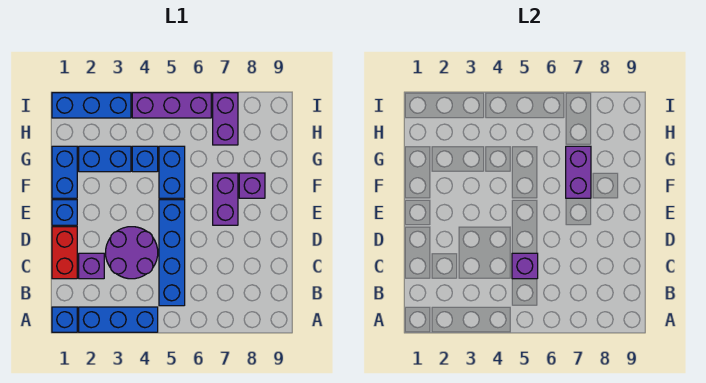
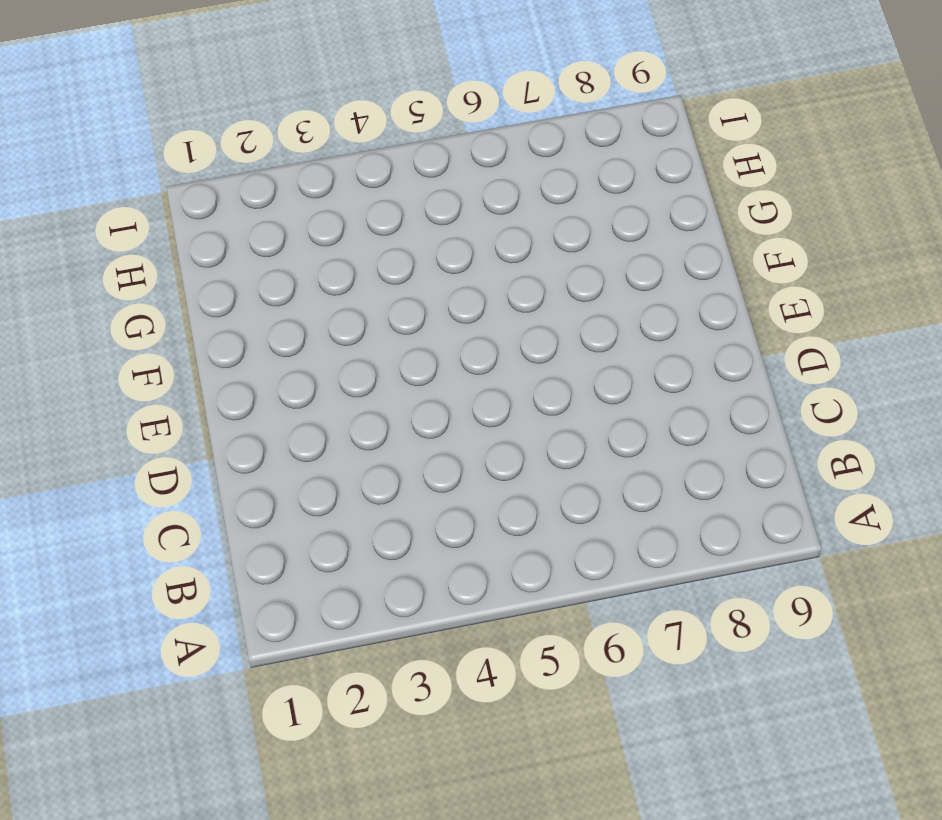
none -> blue 1x1 brick [52,307,77,332]
none -> blue 1x3 brick [79,307,158,332]
none -> blue 1x4 brick [159,200,185,306]

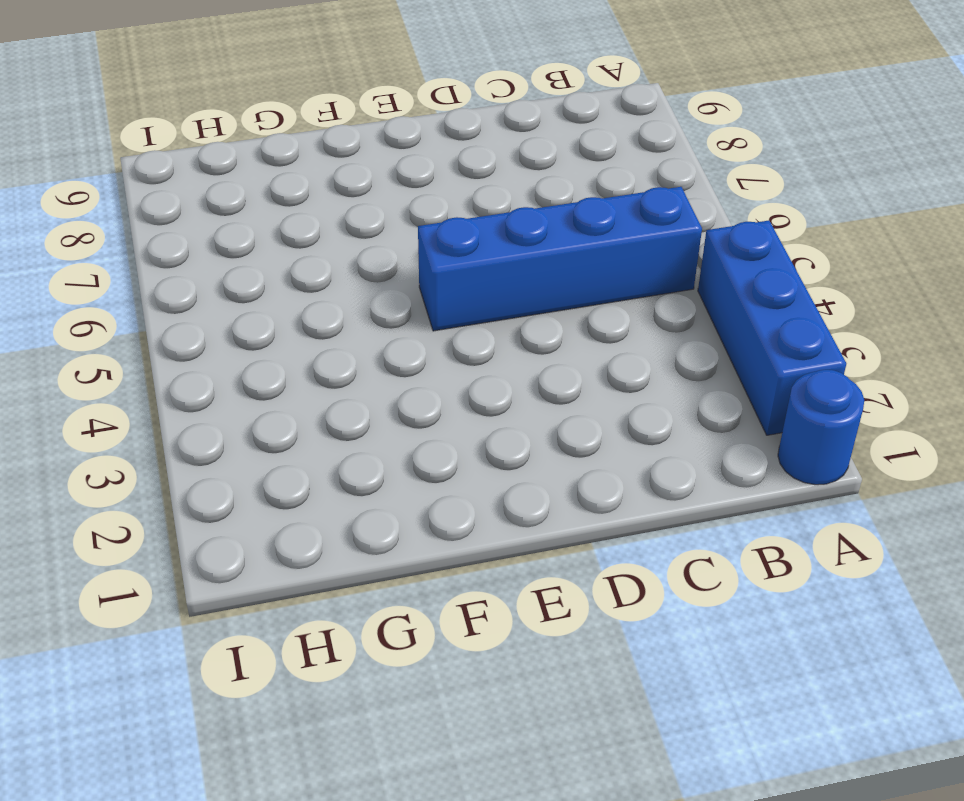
blue 1x1 round brick [778,370,864,485] -> blue 1x1 brick [52,307,77,332]
none -> red 1x2 brick [52,227,77,279]
none -> purple 1x1 brick [79,253,104,279]
none -> purple 2x2 round brick [106,227,158,279]

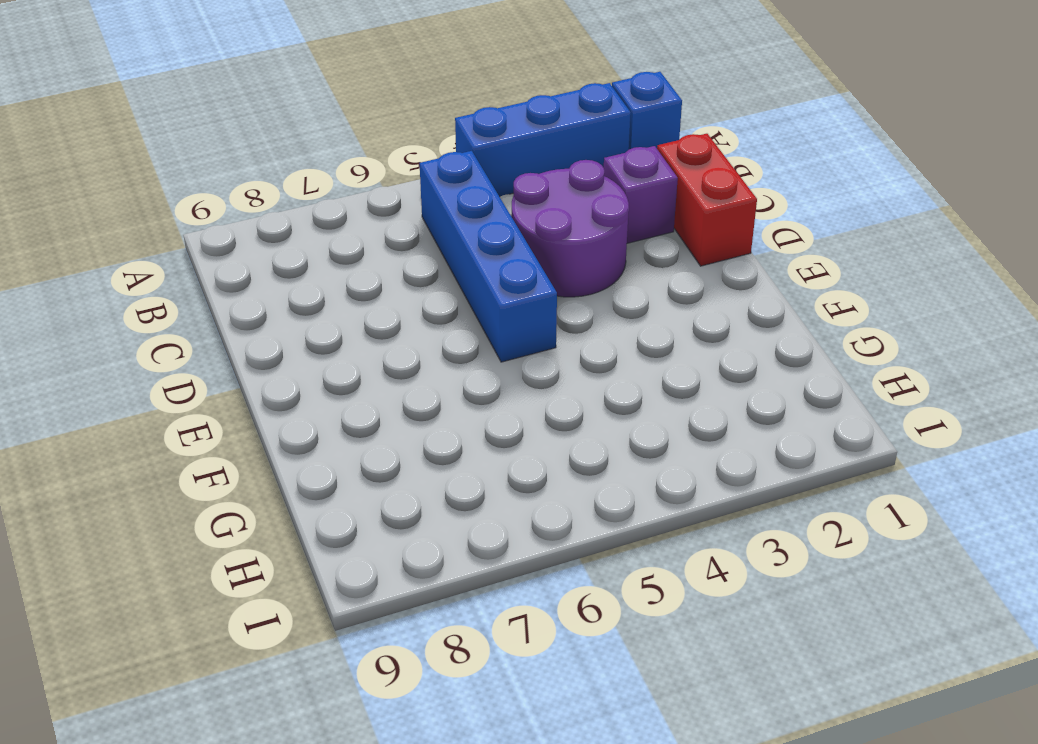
none -> blue 1x1 brick [52,200,77,225]
none -> purple 1x2 brick [213,173,238,225]
none -> blue 1x2 brick [52,146,77,198]

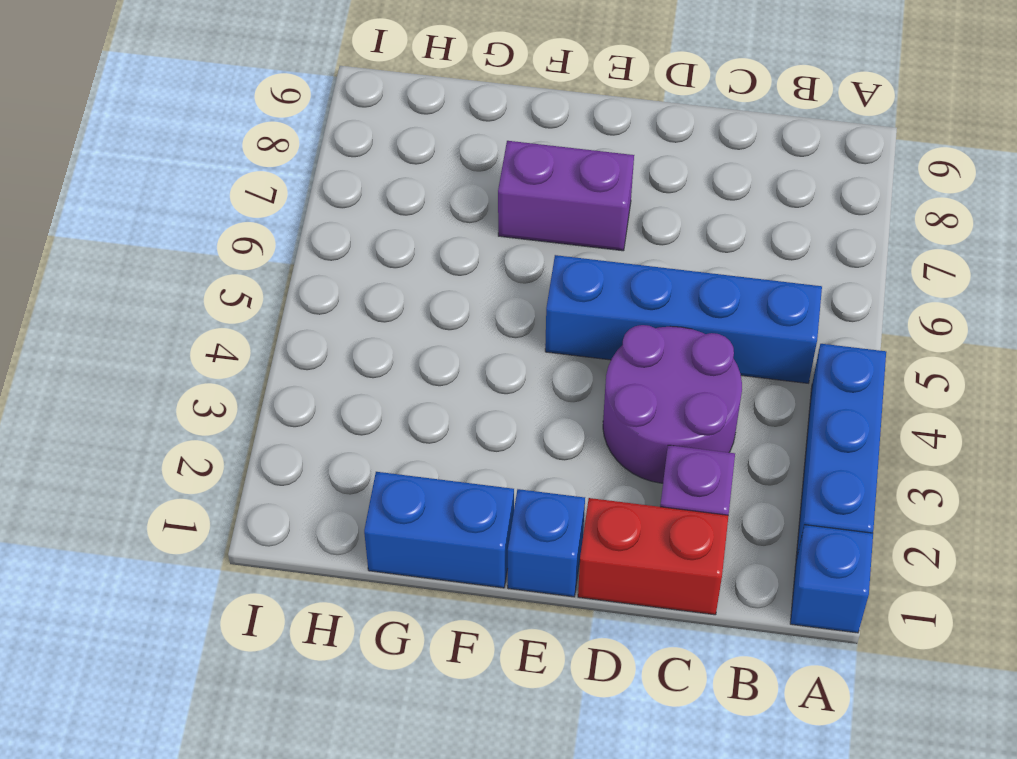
none -> blue 1x2 brick [159,146,185,198]
none -> purple 1x1 brick [239,173,265,198]
none -> blue 1x2 brick [79,146,131,172]

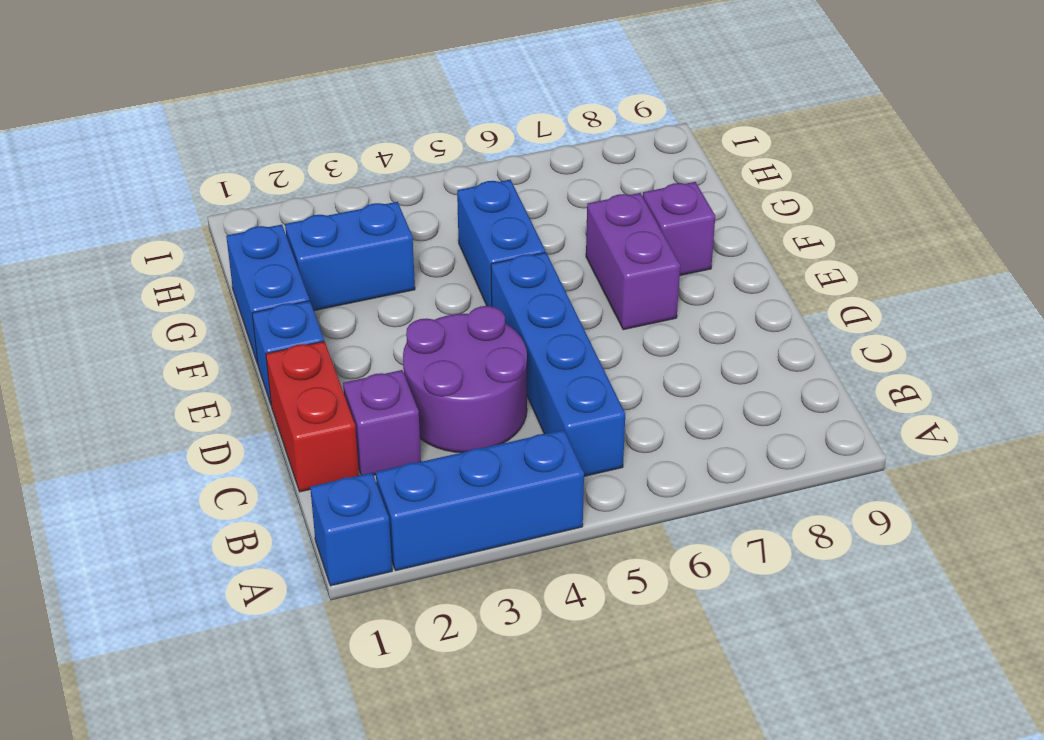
none -> blue 1x1 brick [132,146,158,172]
none -> purple 1x2 brick [213,93,238,145]
none -> blue 1x3 brick [52,93,131,118]

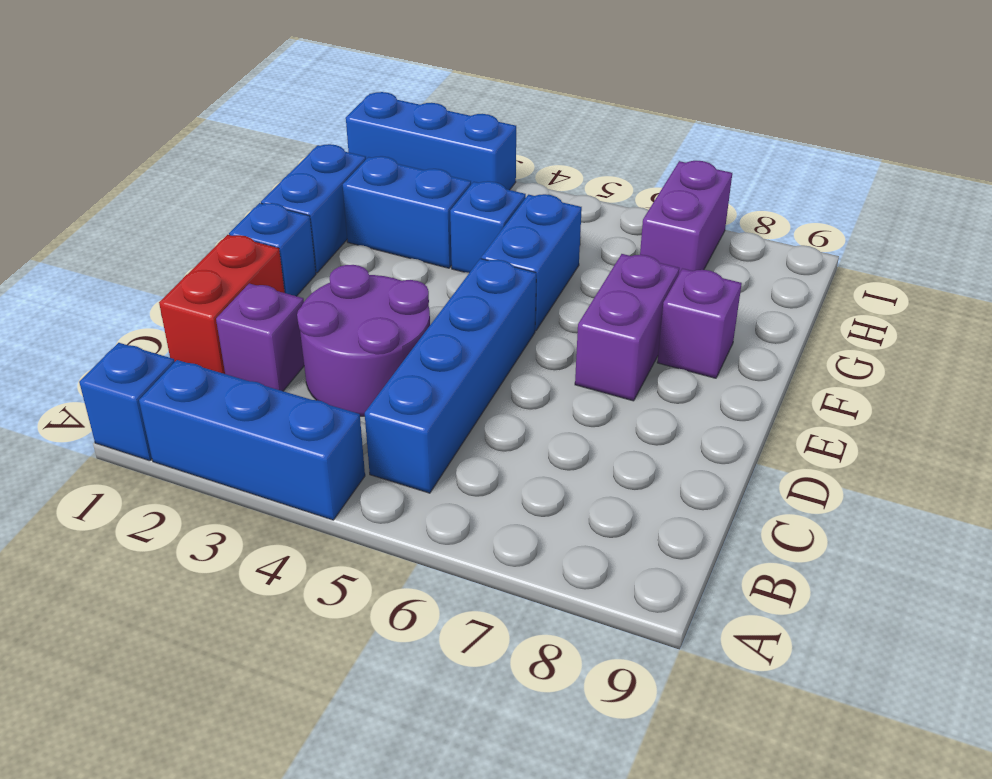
none -> purple 1x3 brick [132,93,211,118]
none -> purple 1x1 brick [512,253,538,279]
none -> purple 1x2 brick [566,146,591,198]

